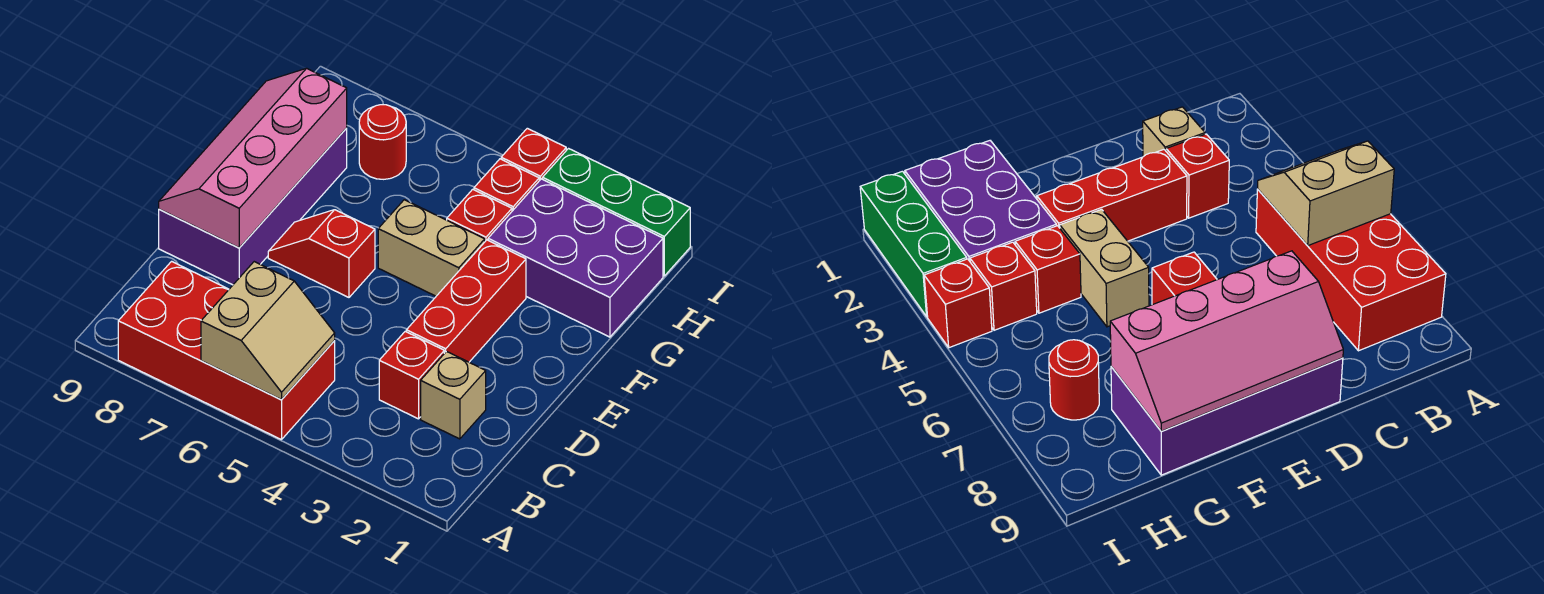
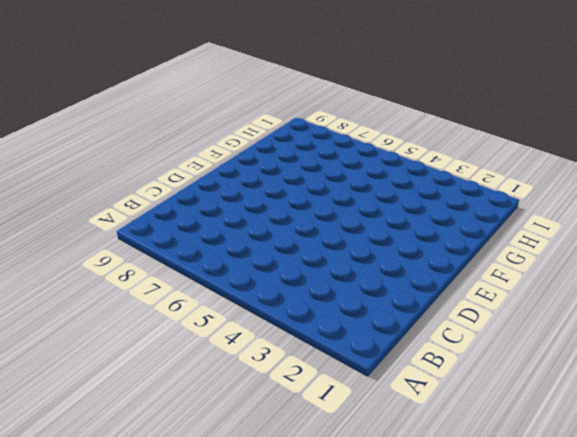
none -> red 2x4 brick [118,261,335,440]
none -> tan 1x1 brick [421,352,486,439]
none -> red 1x1 brick [379,331,444,419]

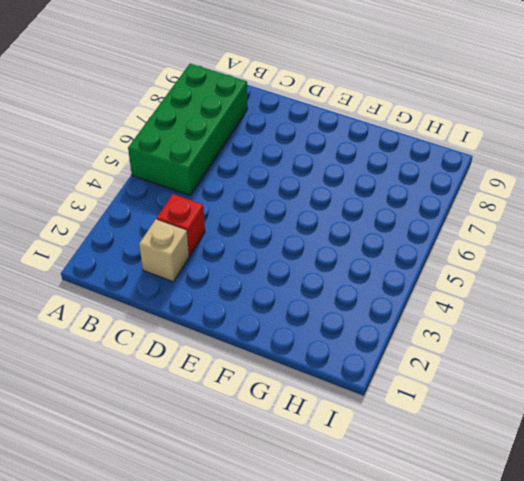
green 2x4 brick [128,63,248,196] -> red 2x4 brick [118,261,335,440]
none -> red 1x3 brick [406,240,526,362]
none -> purple 2x4 brick [159,128,347,285]
none -> red 1x2 slope [268,210,375,297]

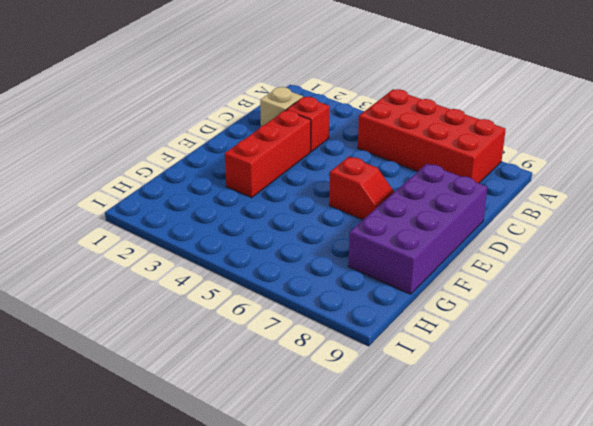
none -> tan 1x2 brick [378,200,485,296]
none -> purple 2x3 brick [488,179,663,337]
none -> red 1x1 brick [447,189,512,241]

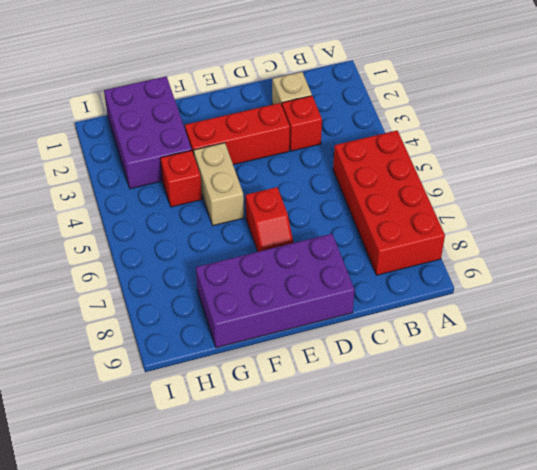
none -> red 1x1 brick [474,159,539,211]
none -> red 1x1 round brick [359,105,406,179]
none -> green 1x3 brick [543,149,690,276]

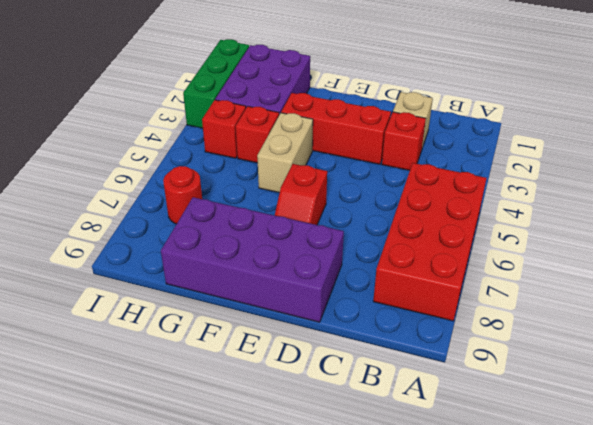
none -> red 1x1 brick [501,128,566,181]
none -> tan 2x2 slope [201,262,335,400]
none -> pink 2x4 slope [159,68,347,248]

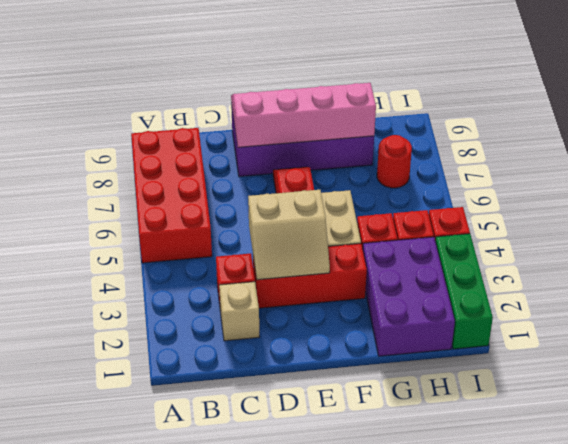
tan 2x2 slope [248,190,330,280] -> tan 2x2 slope moved to [201,262,335,400]

